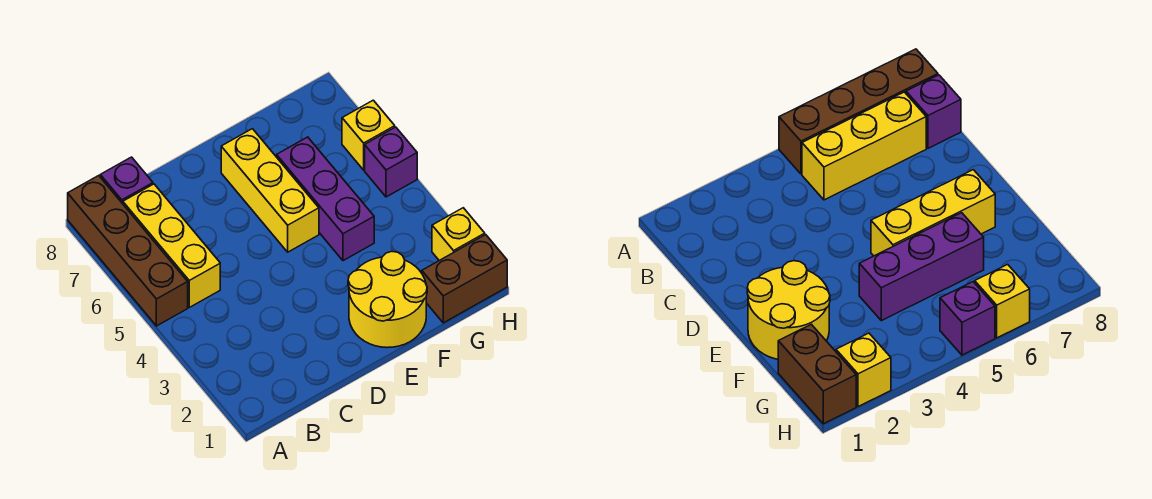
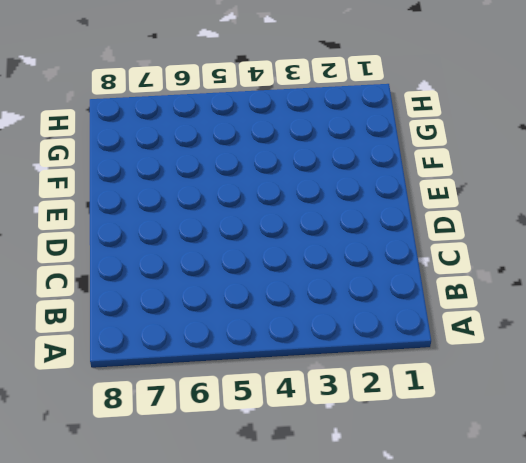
none -> brown 1x4 brick [68,176,188,326]
none -> yellow 1x3 brick [123,184,220,307]

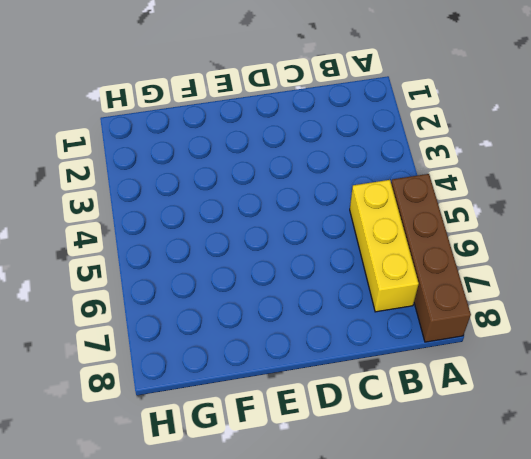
none -> purple 1x1 brick [100,157,153,204]
none -> yellow 2x2 round brick [348,251,427,348]

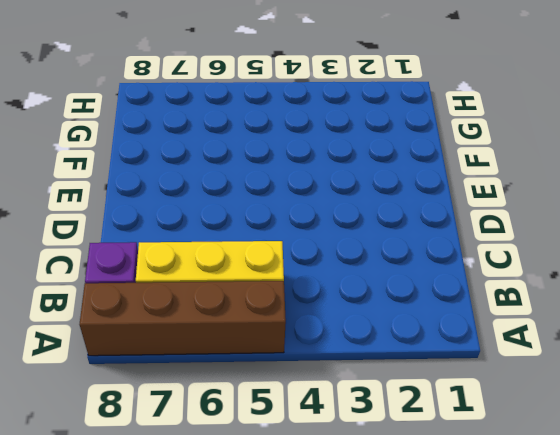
none -> yellow 2x2 round brick [348,251,427,348]
none -> yellow 1x3 brick [221,129,319,252]

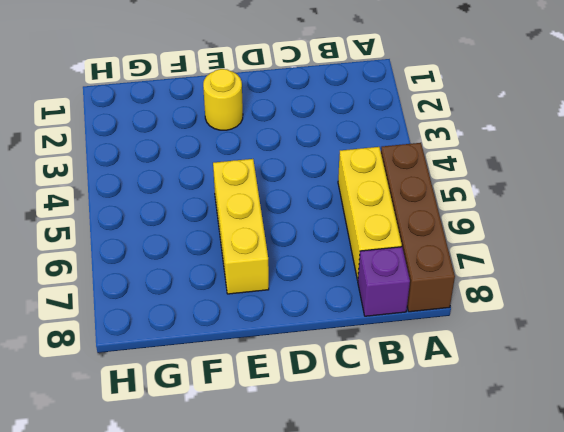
yellow 1x1 round brick [203,69,243,130] -> yellow 2x2 round brick [348,251,427,348]
none -> purple 1x3 brick [277,137,374,261]
none -> brown 1x2 brick [422,235,507,323]

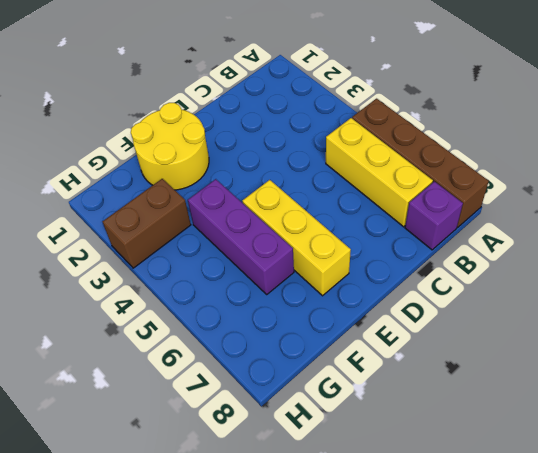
brown 1x2 brick [102,179,191,268] -> brown 1x2 brick moved to [422,235,507,323]
none -> yellow 1x1 brick [432,208,485,260]
none -> purple 1x1 brick [365,127,417,197]

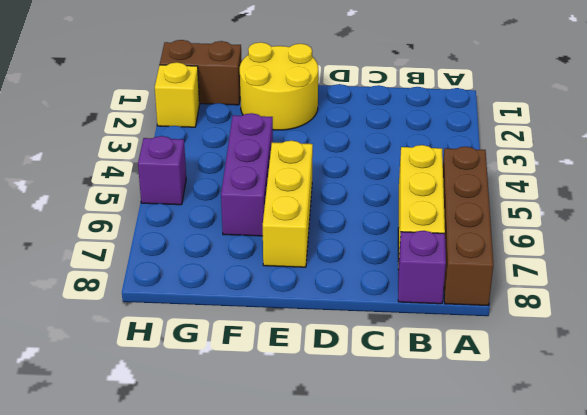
none -> yellow 1x1 brick [342,100,395,170]

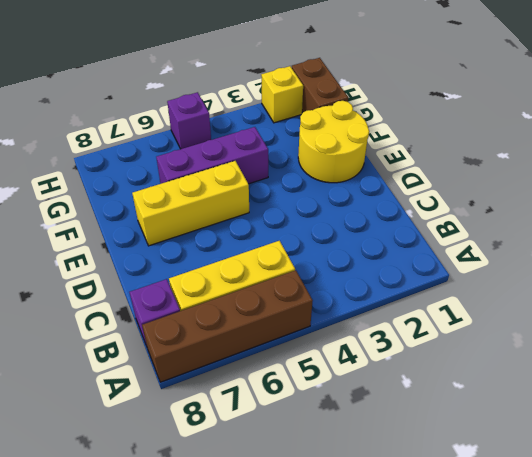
none -> yellow 1x1 brick [342,100,395,170]

